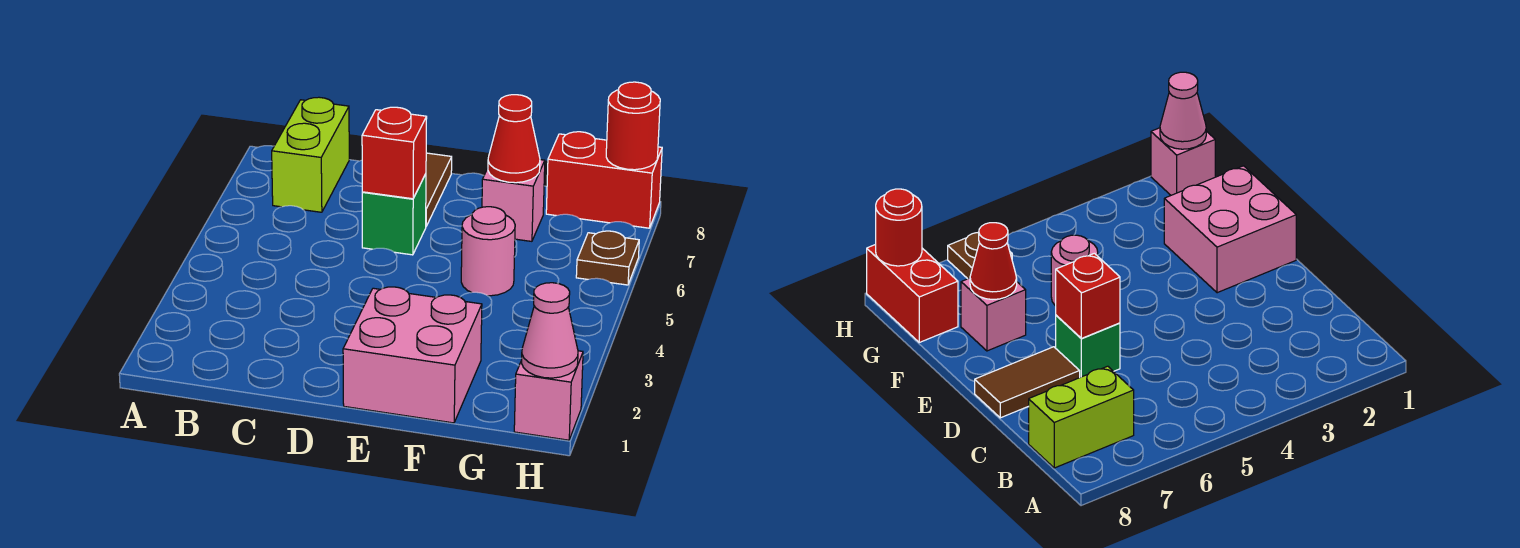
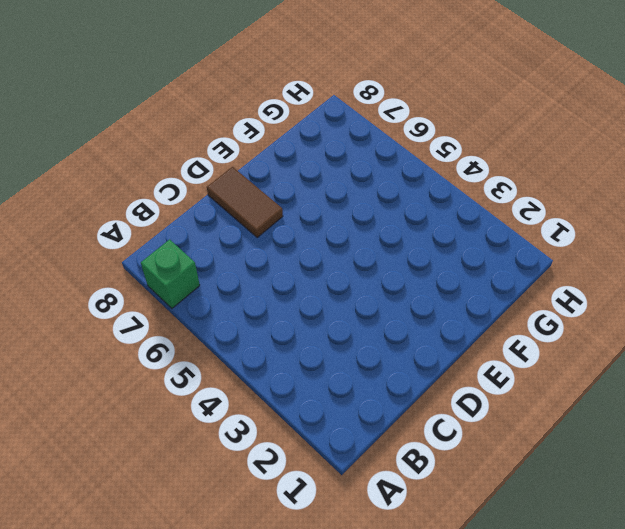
green 1x1 brick [141,239,200,308] -> green 1x1 brick moved to [362,174,426,255]
none -> lime 1x2 brick [272,97,349,212]
none -> pink 2x2 brick [343,287,482,423]
none -> pink 1x1 round brick [461,207,515,296]

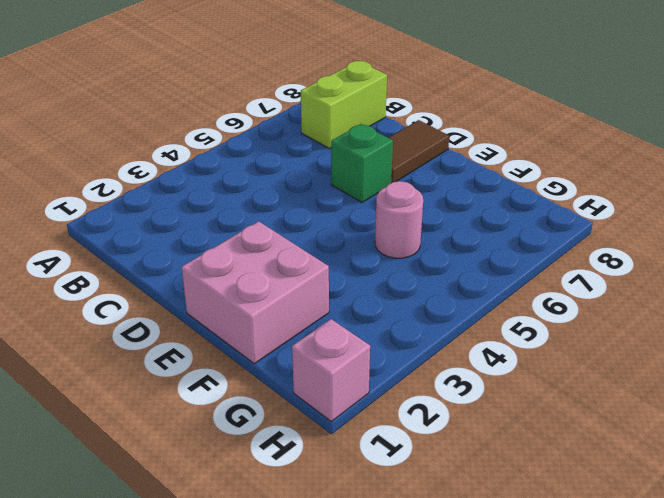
none -> pink 1x1 brick [482,160,545,241]
none -> red 1x2 brick [546,132,662,228]
none -> brown 1x1 plate [576,231,639,285]

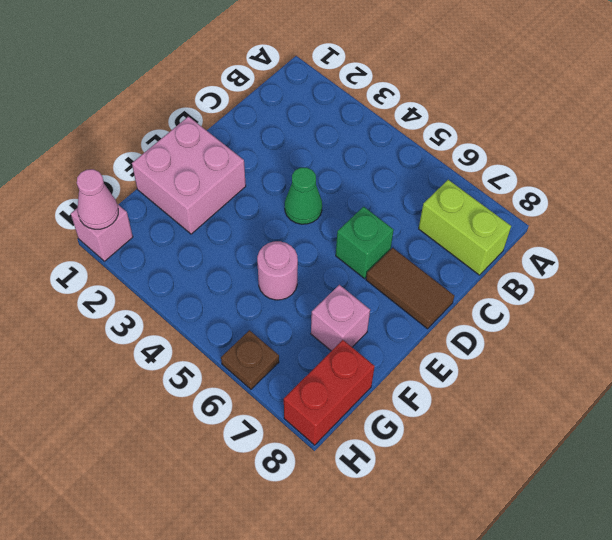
green 1x1 cone [285,168,322,224] -> none
none -> red 1x1 brick [362,107,427,199]
none -> red 1x1 cone [488,95,540,183]
none -> red 1x1 round brick [606,82,660,170]

